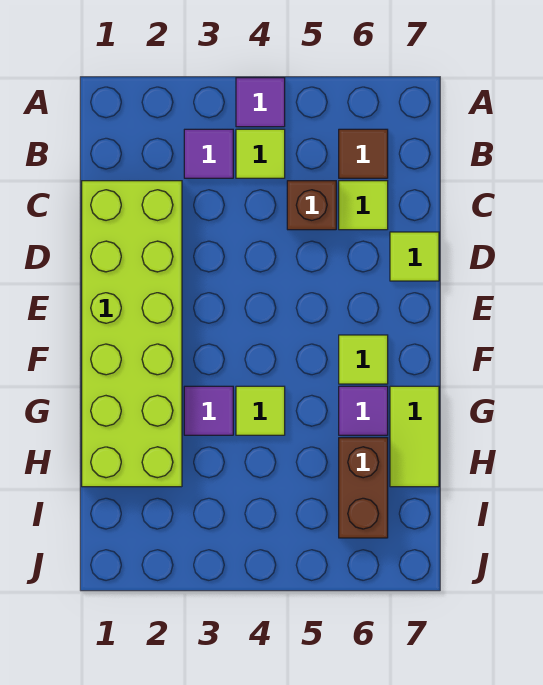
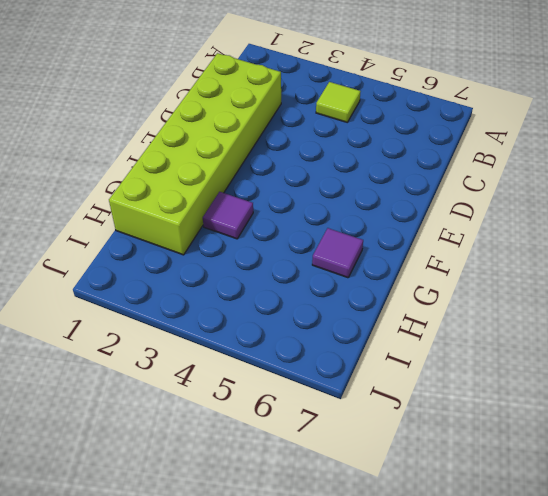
none -> purple 1x1 tile [236,78,285,127]
none -> purple 1x1 tile [184,129,233,178]
none -> brown 1x1 tile [339,129,388,178]

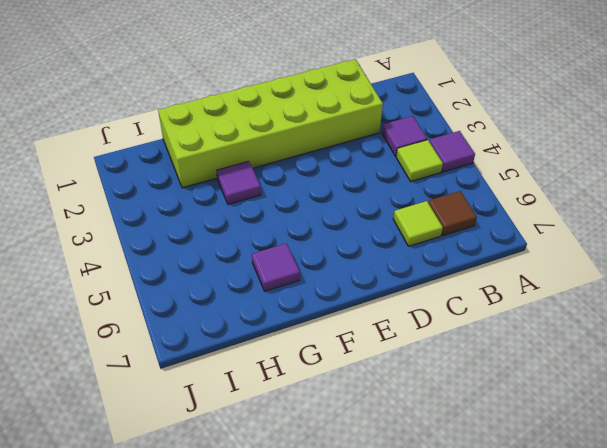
none -> brown 1x1 brick [287,181,336,230]
none -> lime 1x1 tile [390,232,439,281]
none -> lime 1x1 tile [339,335,388,384]

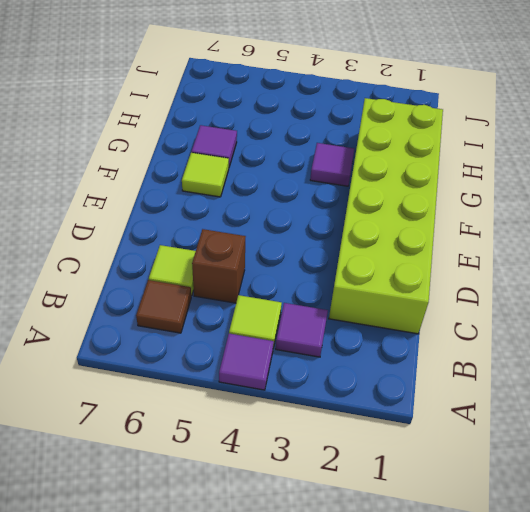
none -> lime 1x1 tile [390,232,439,281]
none -> lime 1x1 tile [236,386,285,435]
none -> lime 1x2 tile [390,386,439,487]

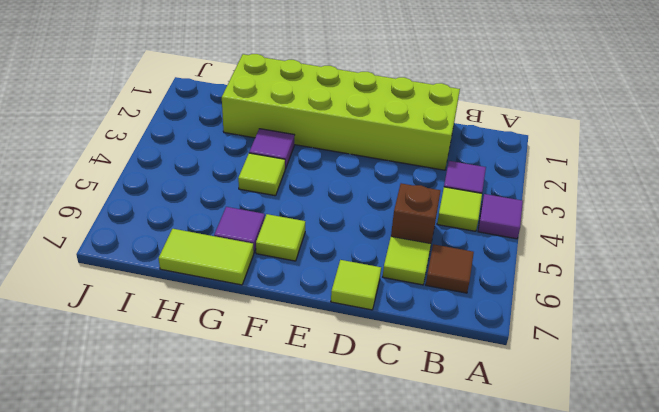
none -> brown 1x2 brick [339,438,388,538]

